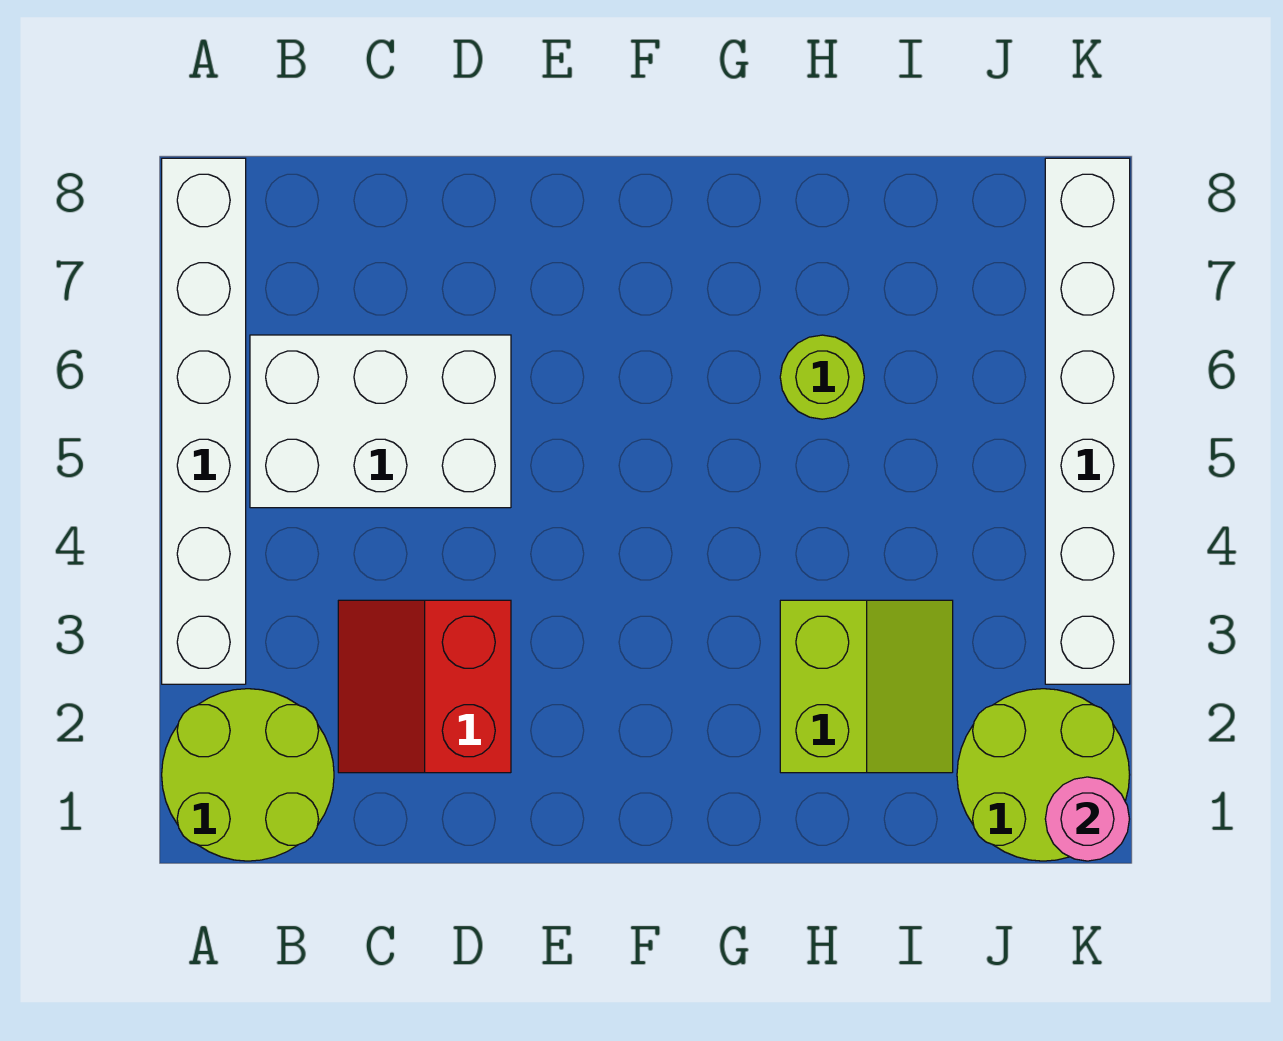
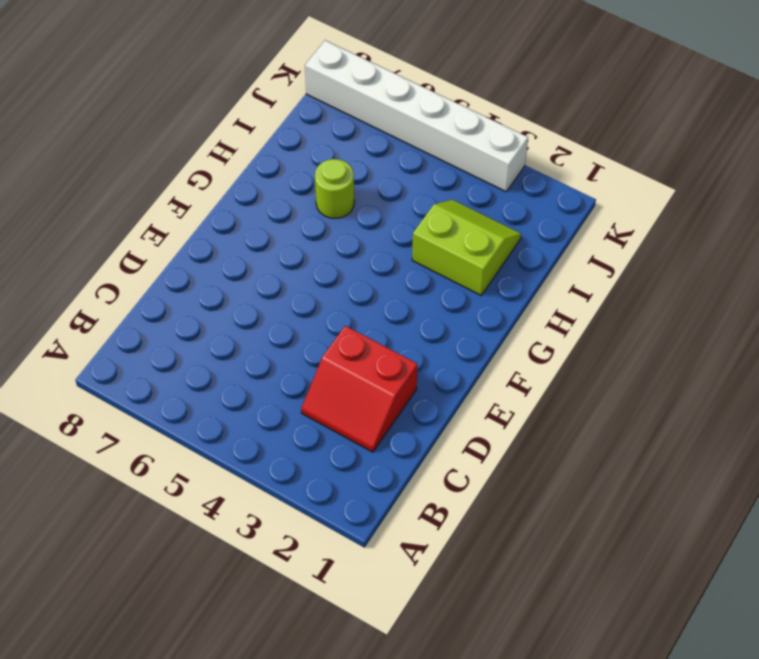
none -> lime 2x2 round brick [162,689,334,861]
none -> white 1x6 brick [162,158,246,684]

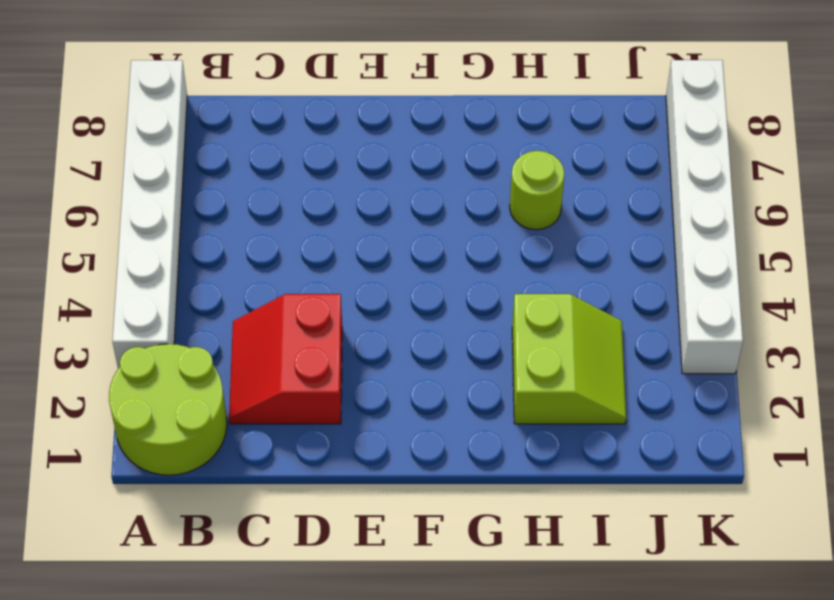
none -> white 2x3 brick [250,335,511,508]
none -> lime 2x2 round brick [957,689,1130,861]

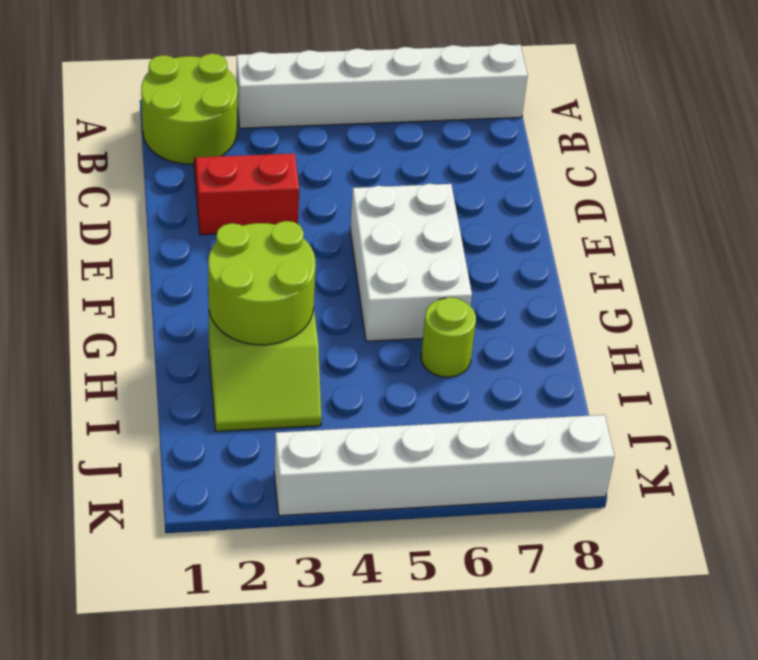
white 2x3 brick [350,183,472,341] -> white 2x3 brick moved to [250,335,511,508]
lime 2x2 round brick [208,221,316,345] -> lime 2x2 round brick moved to [957,689,1130,861]
none -> pink 1x1 round brick [1045,777,1129,861]

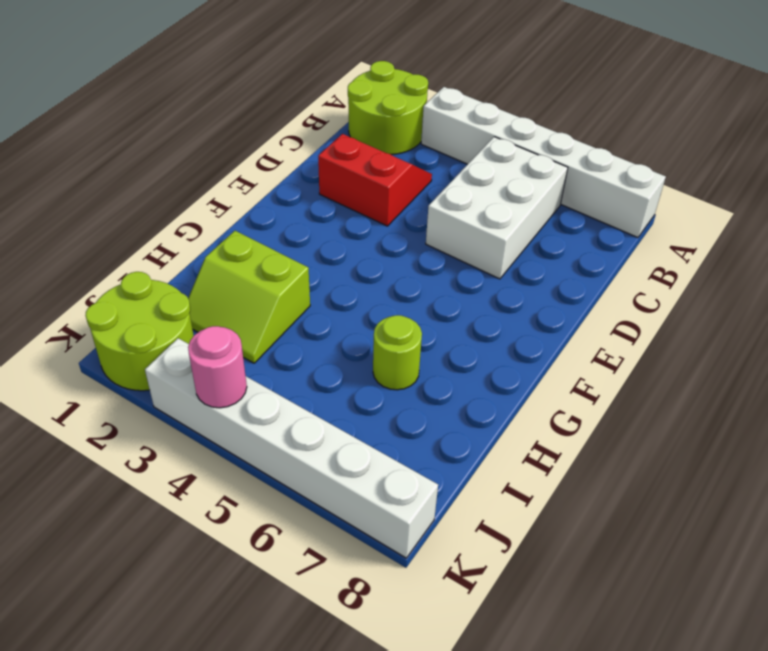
pink 1x1 round brick [188,326,247,408] -> pink 1x1 round brick moved to [1045,777,1129,861]

